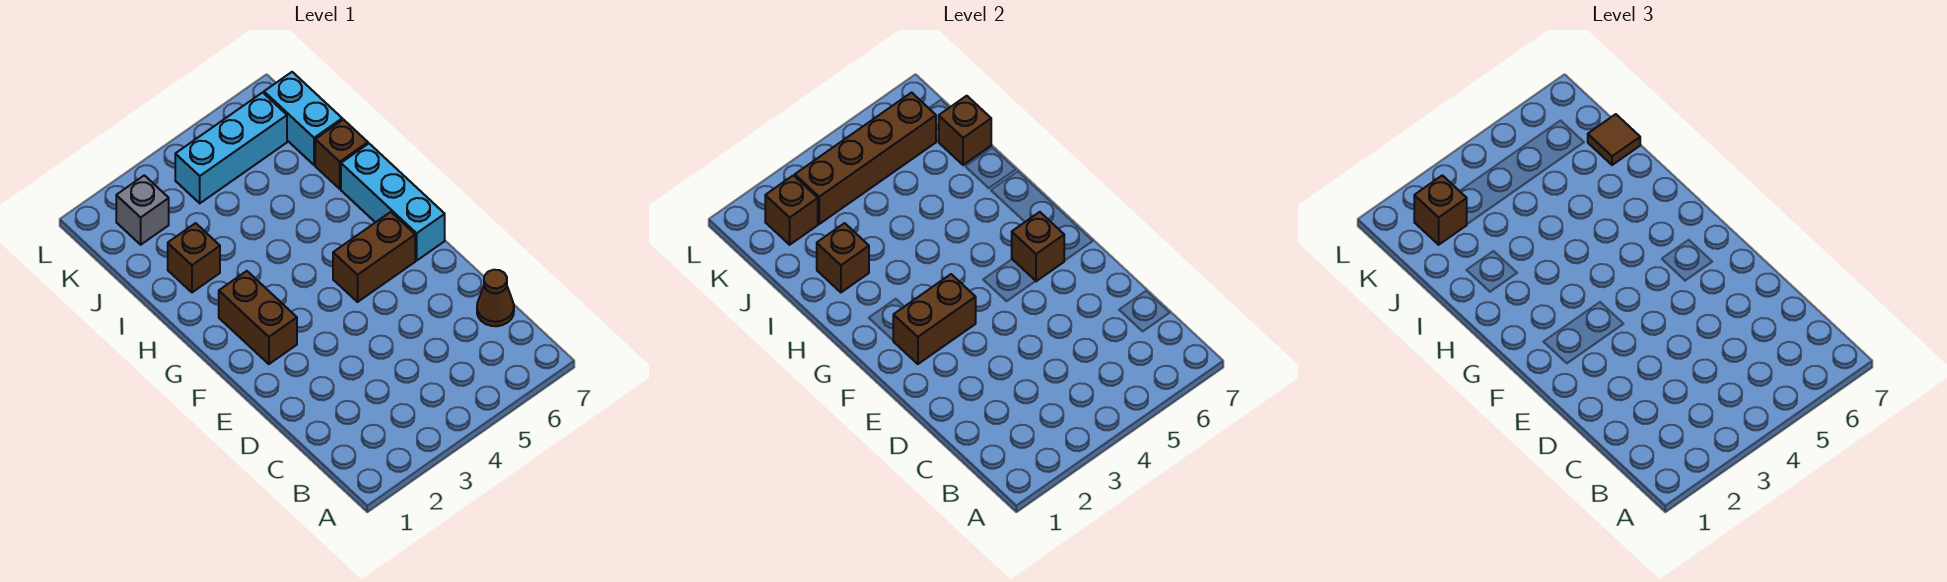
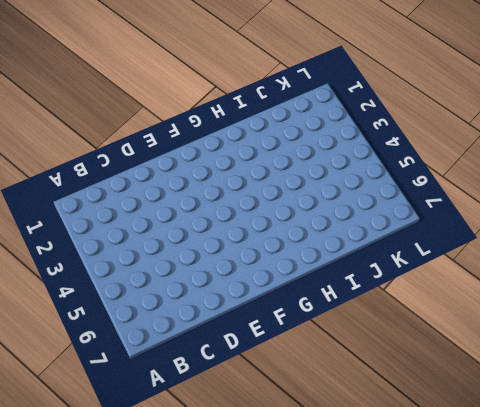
none -> brown 1x1 cone [477,270,514,326]
none -> brown 1x2 brick [219,271,297,364]
none -> brown 1x2 brick [333,212,415,302]

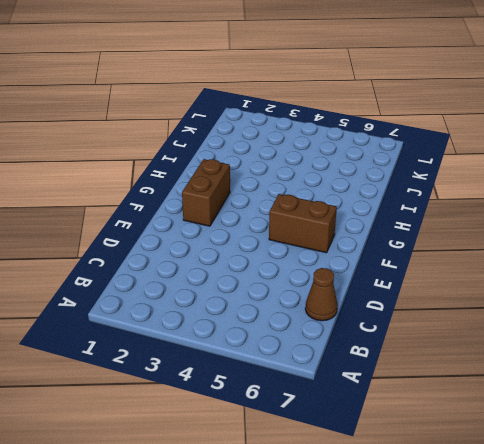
none -> cyan 1x3 brick [341,144,445,260]
none -> brown 1x1 brick [168,223,220,292]
none -> brown 1x1 brick [315,120,368,189]

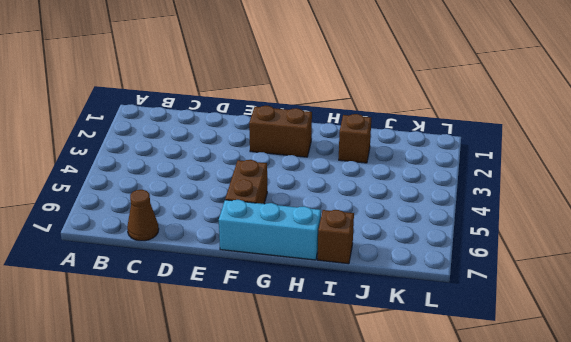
none -> cyan 1x2 brick [264,72,342,165]
none -> grey 1x1 brick [116,175,169,245]
none -> cyan 1x3 brick [175,93,287,203]

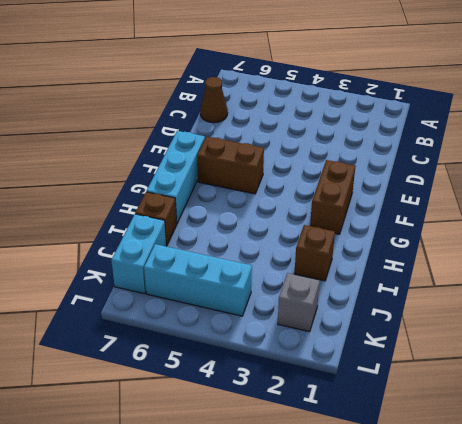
none -> brown 1x2 brick [893,274,976,364]
none -> brown 1x1 brick [1012,212,1064,281]
none -> brown 1x1 brick [817,223,869,292]

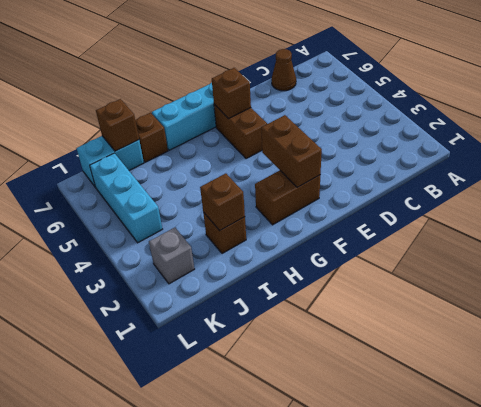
none -> brown 1x1 brick [765,175,818,245]
none -> brown 1x4 brick [795,93,936,224]
none -> brown 1x1 tile [1588,114,1640,165]

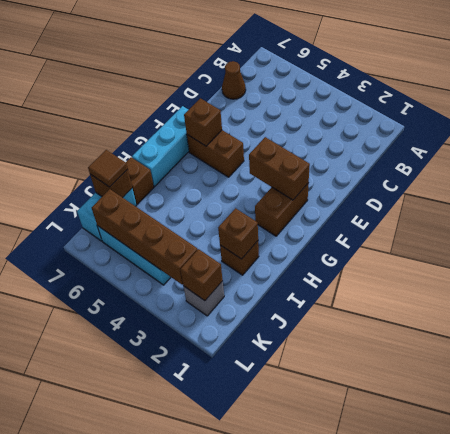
none -> brown 1x1 brick [1414,175,1467,245]

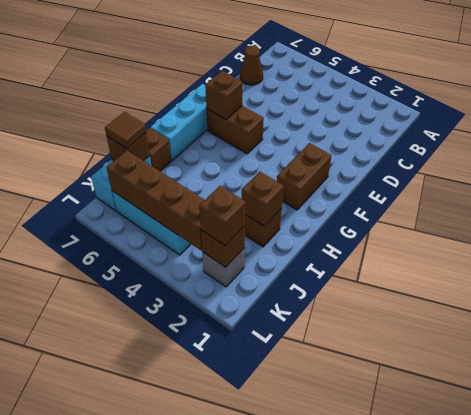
none -> brown 1x2 brick [893,274,976,364]

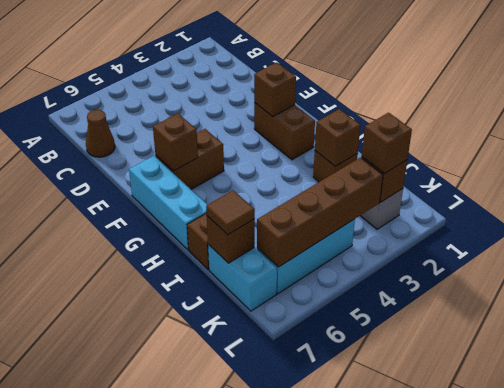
brown 1x1 brick [254,62,296,117] -> brown 1x2 brick [893,274,976,364]

